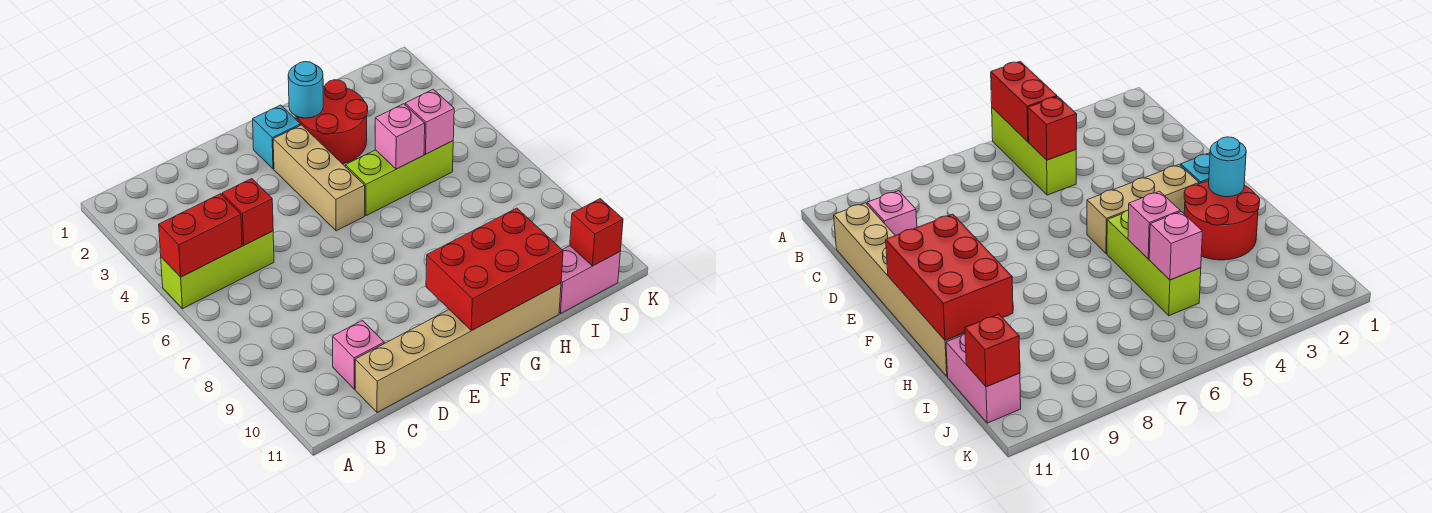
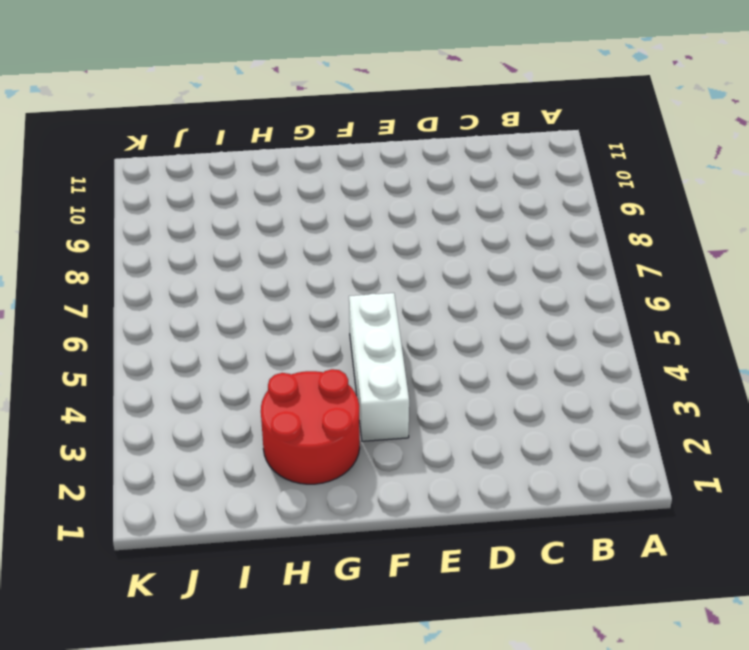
white 1x3 brick [349,293,409,441] -> tan 1x3 brick [273,125,365,231]
none -> lime 1x3 brick [161,231,274,309]
none -> pink 1x1 brick [333,321,384,389]
none -> tan 1x6 brick [355,283,561,412]

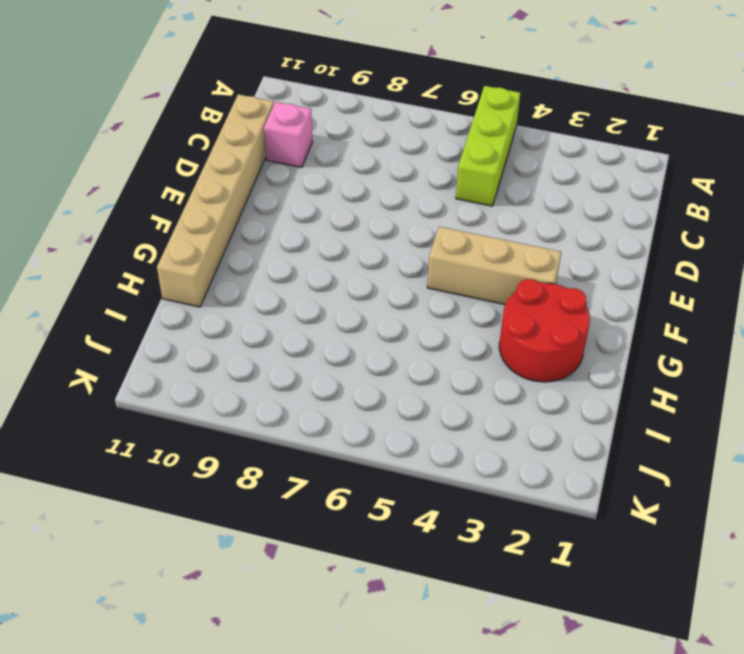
none -> cyan 1x1 brick [253,105,301,169]
none -> lime 1x3 brick [345,141,453,216]
none -> pink 1x2 brick [559,246,620,313]

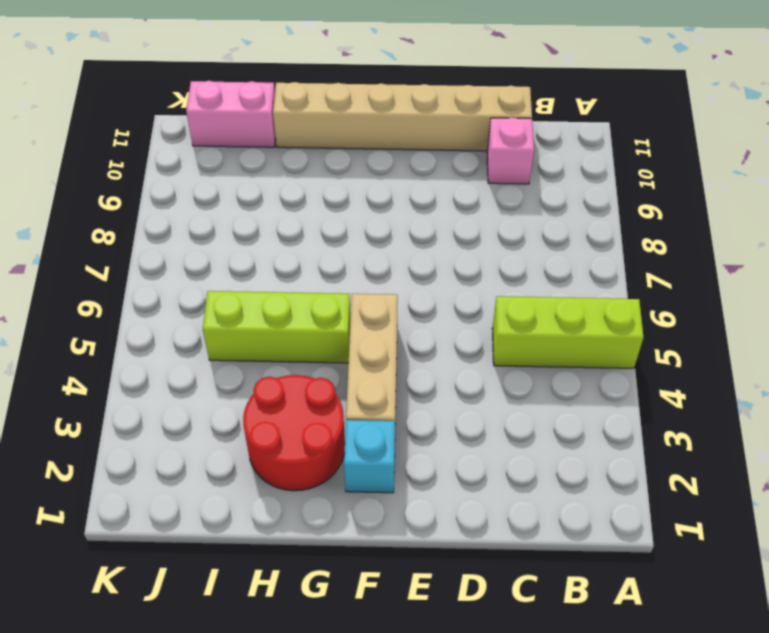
none -> red 1x2 brick [159,194,242,277]
none -> red 1x1 brick [222,179,273,245]
none -> red 2x3 brick [426,208,563,331]

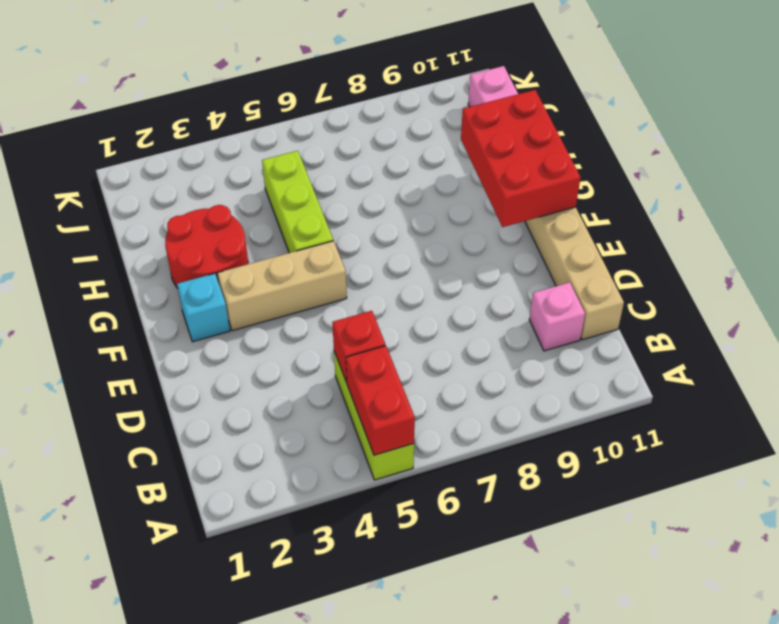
none -> cyan 1x1 round brick [288,62,323,118]
none -> pink 1x1 brick [375,104,425,169]
none -> pink 1x1 brick [405,89,454,154]

